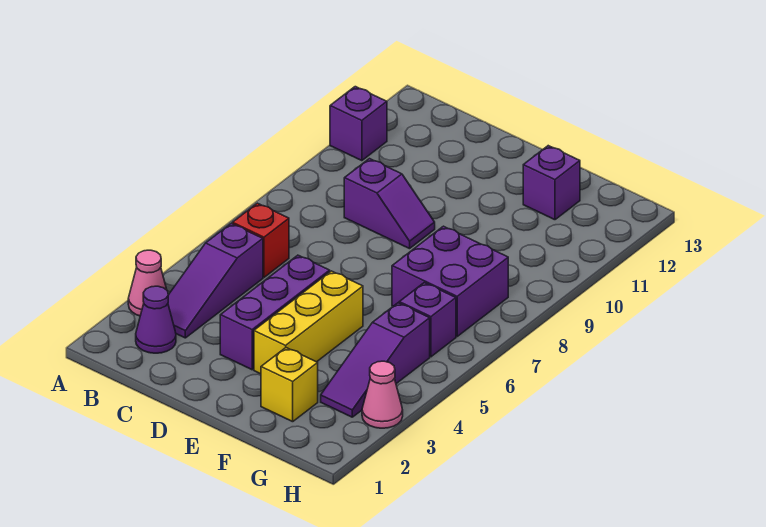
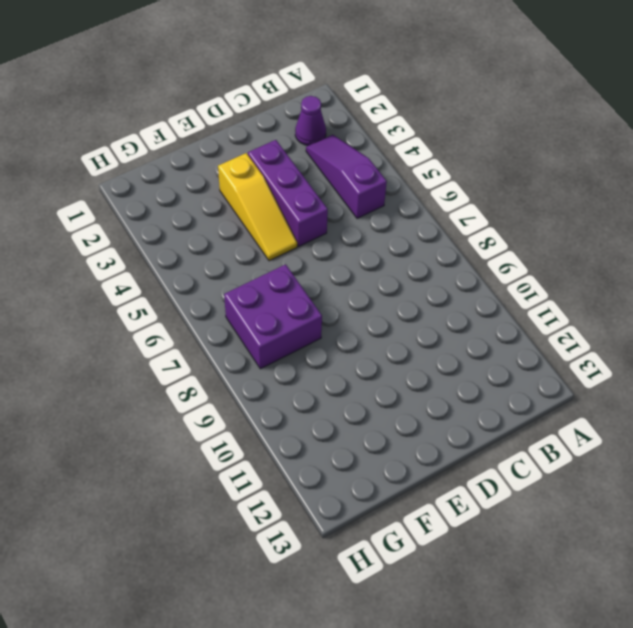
yellow 1x3 slope [218,153,297,261] -> yellow 1x3 brick [254,271,363,374]
none -> pink 1x1 cone [128,250,167,316]
none -> purple 1x1 brick [330,87,387,161]
none -> red 1x1 brick [232,203,289,277]

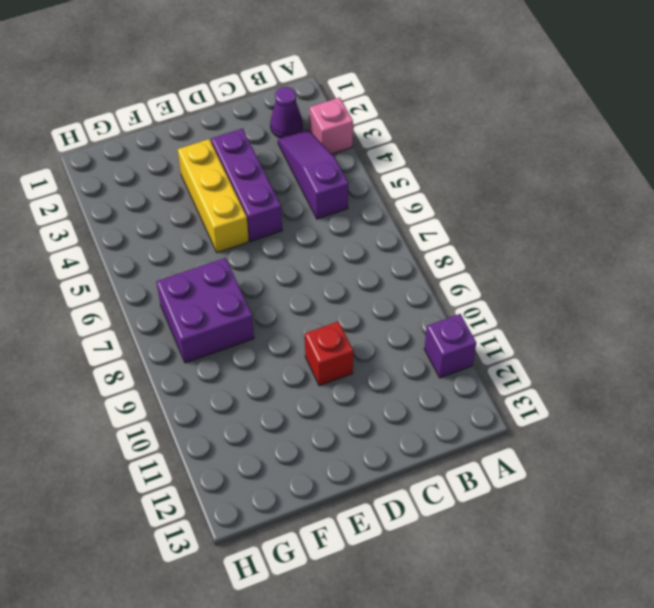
pink 1x1 brick [309,98,353,154] -> pink 1x1 cone [128,250,167,316]
red 1x1 brick [305,321,353,386] -> red 1x1 brick moved to [232,203,289,277]
none -> purple 1x2 slope [344,159,435,249]
none -> yellow 1x1 brick [261,348,318,422]
none -> purple 1x1 brick [523,146,580,220]

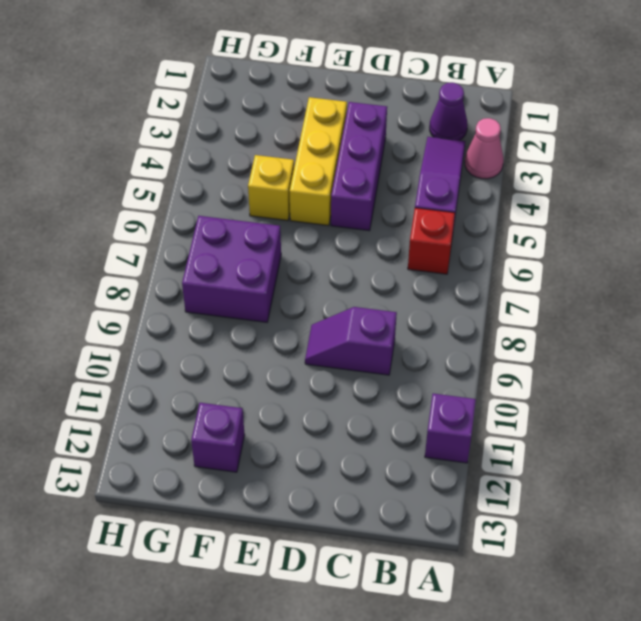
yellow 1x1 brick [248,155,294,221] -> yellow 1x1 brick moved to [261,348,318,422]
none -> purple 1x3 slope [321,303,430,417]
none -> purple 1x1 brick [399,283,456,357]
none -> pink 1x1 cone [362,361,403,428]

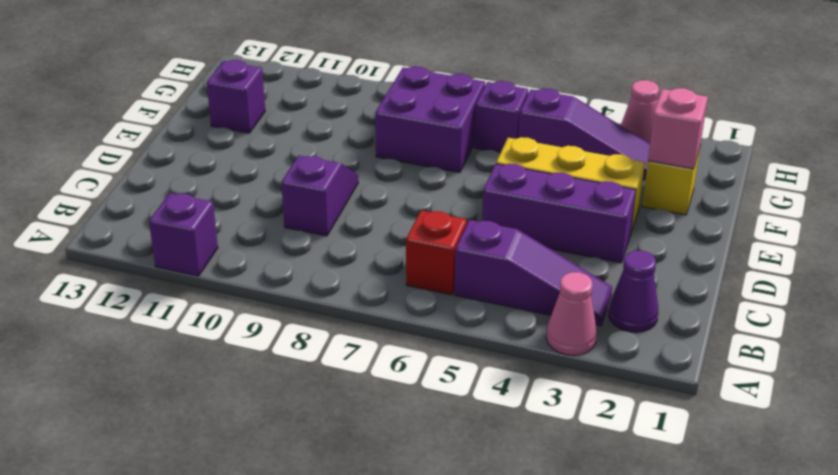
pink 1x1 brick [648,88,708,169] -> none

